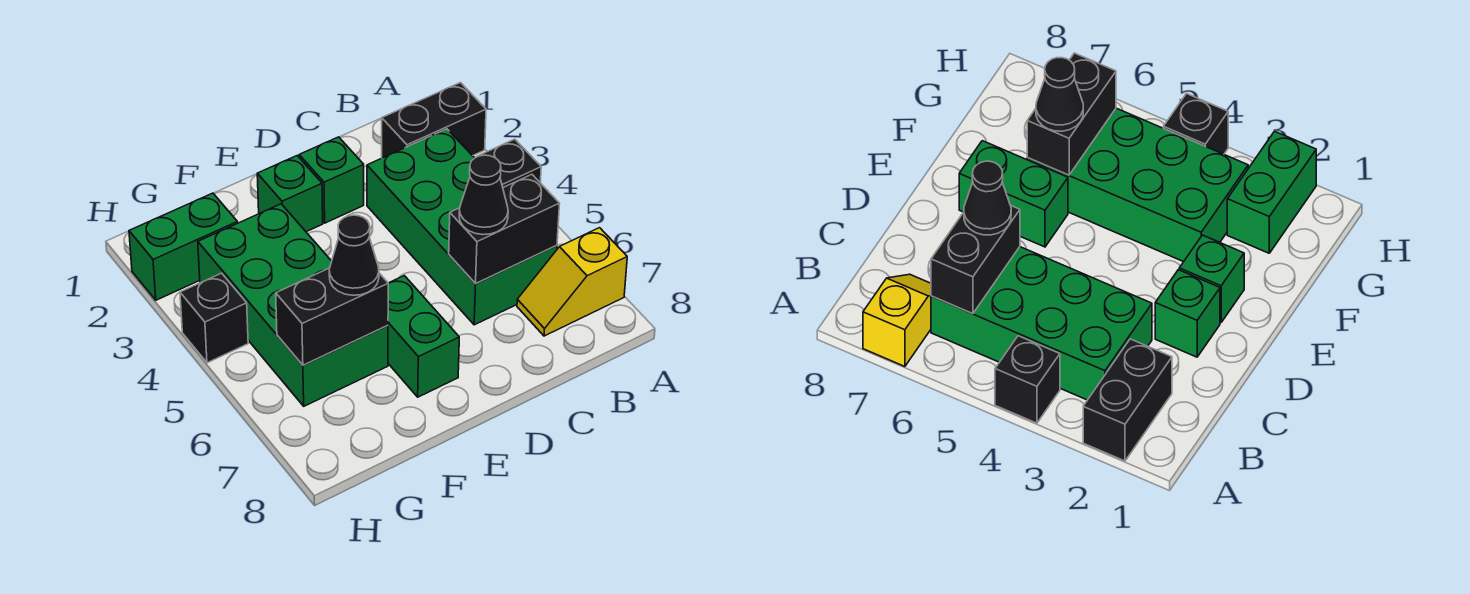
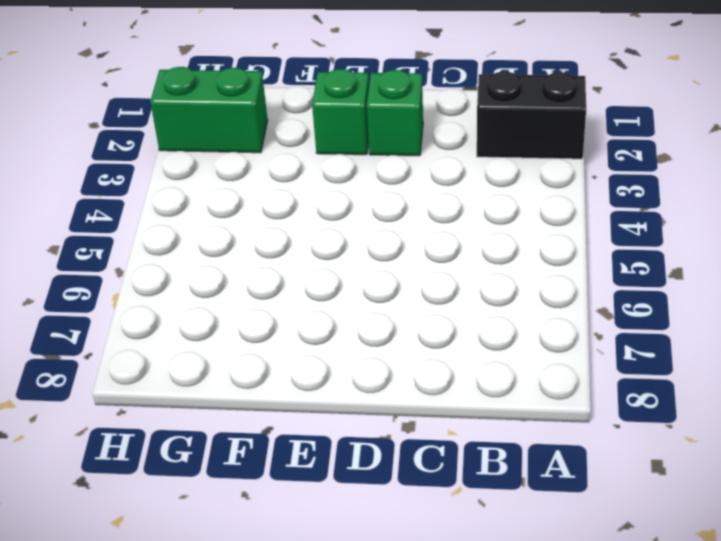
none -> black 1x1 brick [477,139,541,187]
none -> yellow 1x2 slope [517,228,627,336]
none -> green 2x4 brick [367,129,557,325]

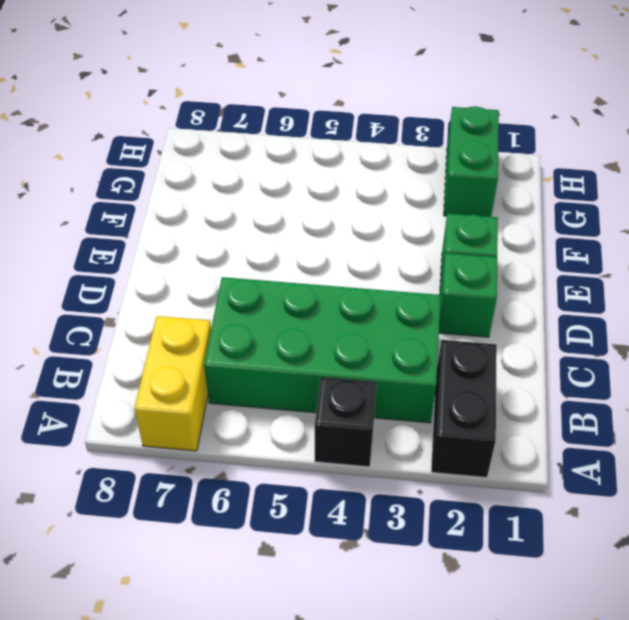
yellow 1x2 brick [135,316,211,451] -> yellow 1x2 slope [517,228,627,336]
none -> green 1x2 brick [388,276,459,397]
none -> green 2x4 brick [198,204,388,406]
none -> black 1x1 brick [180,273,248,363]

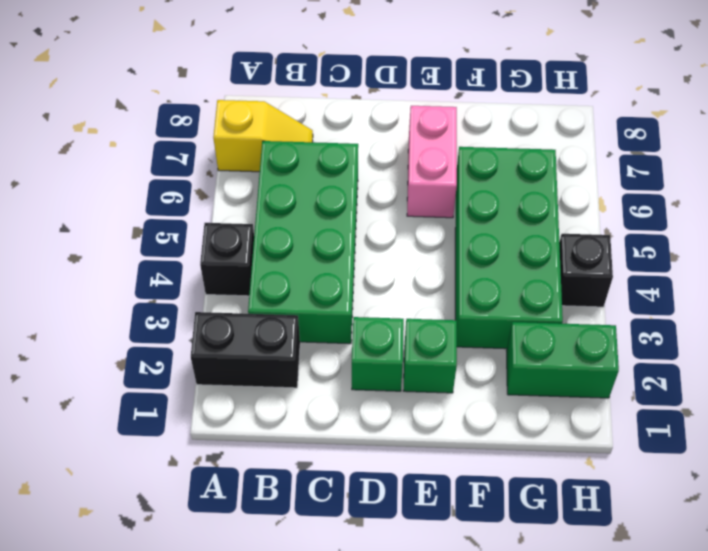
pink 1x2 brick [407,106,457,218] -> green 1x2 brick [388,276,459,397]
none -> black 1x2 brick [449,174,560,284]
none -> black 1x2 brick [276,268,388,365]
none -> black 1x1 cone [459,155,508,235]

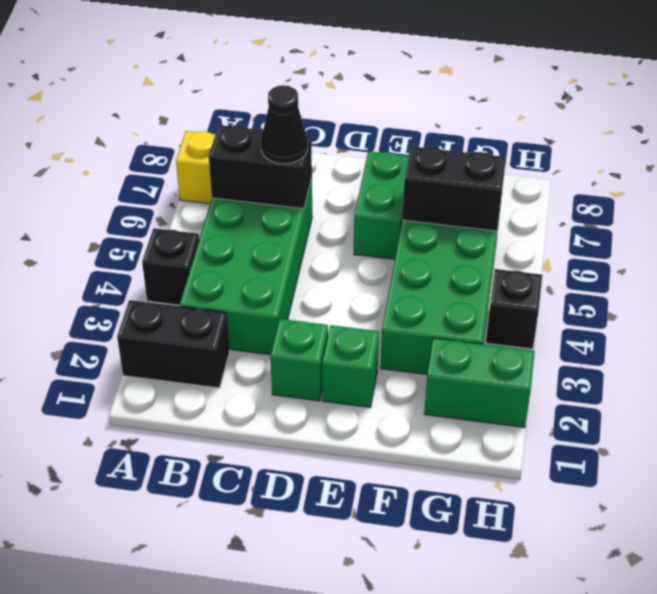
none -> black 1x1 cone [329,215,379,295]

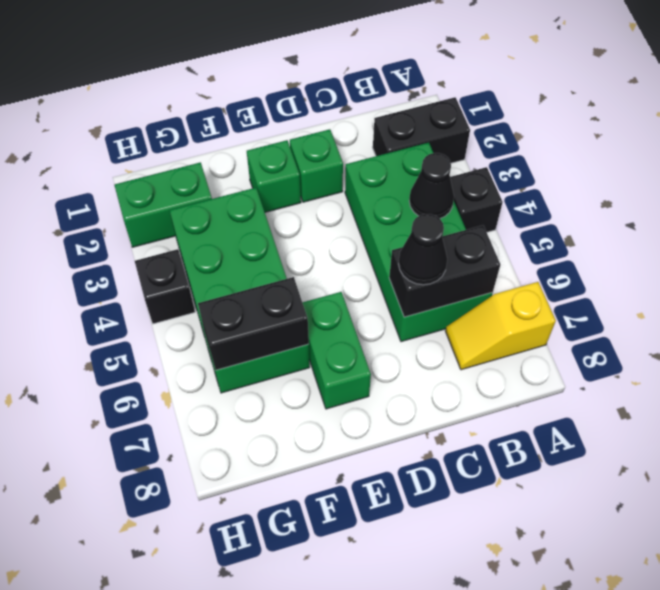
black 1x1 cone [409,153,454,219] -> black 1x1 cone moved to [329,215,379,295]

